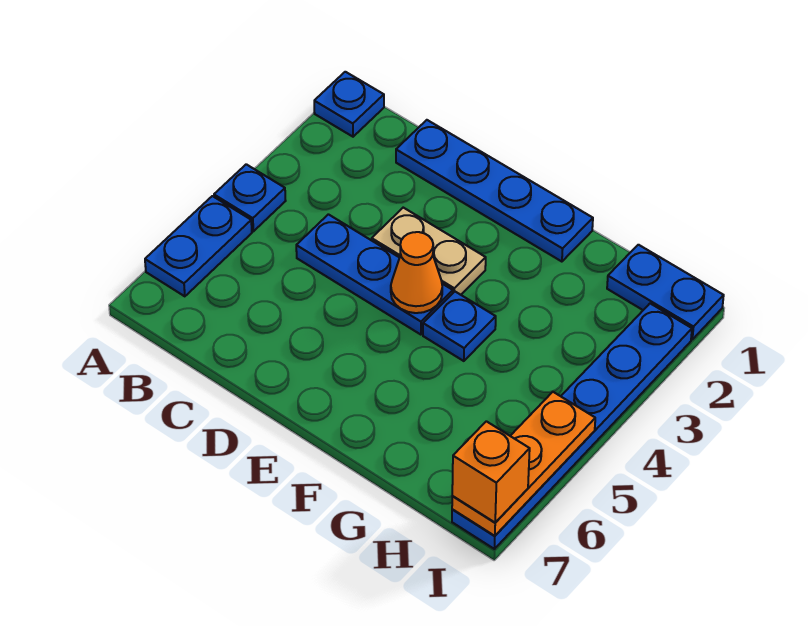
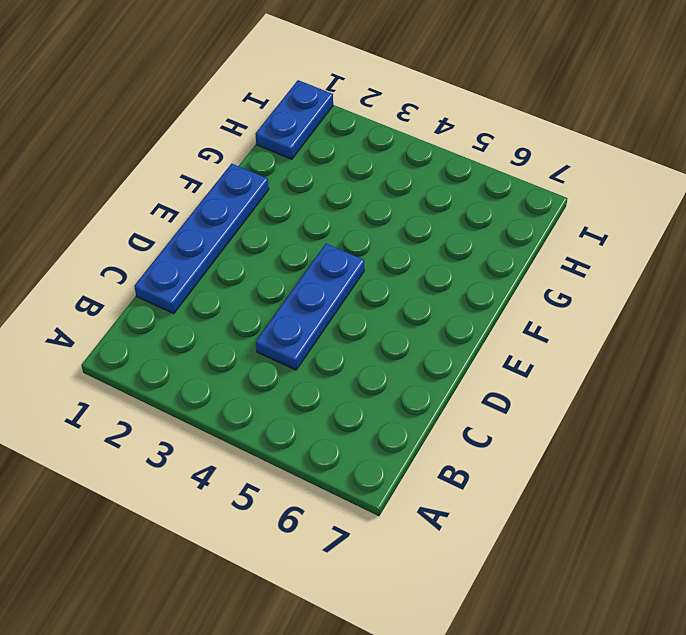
none -> blue 1x1 plate [314,72,384,137]
none -> blue 1x1 plate [214,164,286,231]
none -> blue 1x2 plate [145,196,252,296]

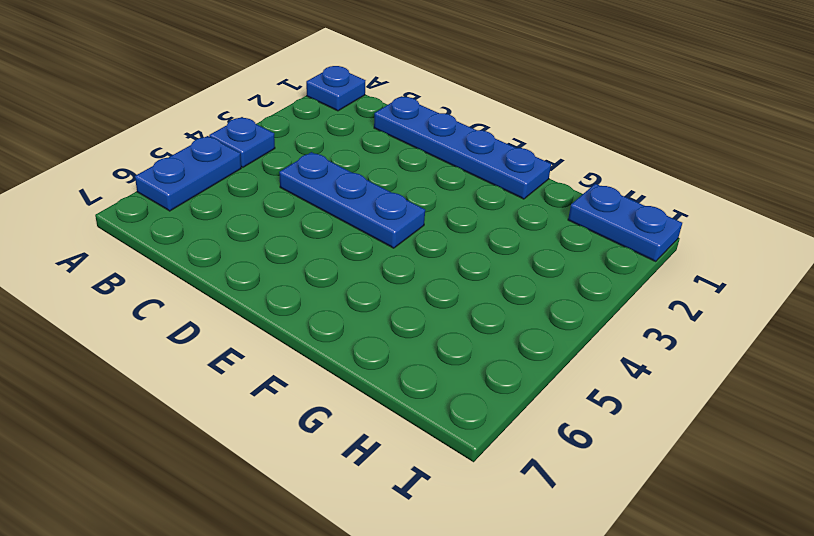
none -> tan 1x2 plate [372,208,486,295]
none -> blue 1x1 plate [423,292,496,361]
none -> blue 1x6 plate [452,304,692,549]

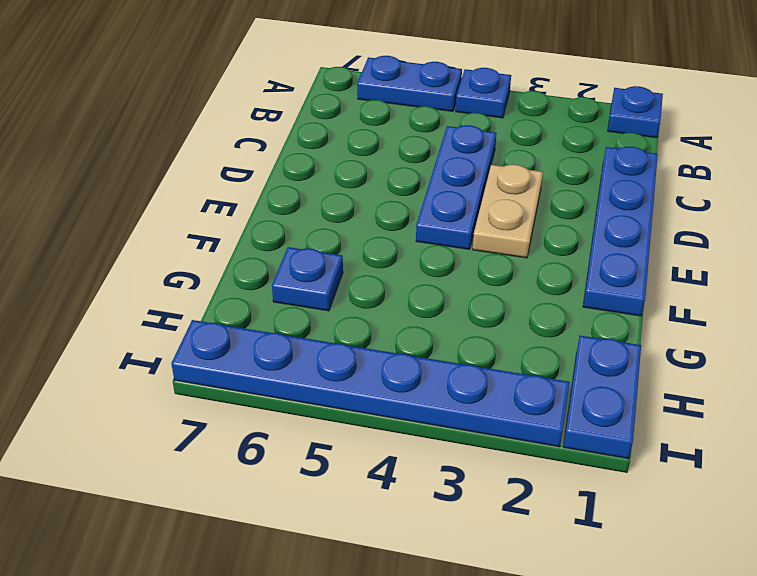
blue 1x1 plate [272,247,343,311] -> blue 1x1 plate moved to [423,292,496,361]
none -> orange 1x1 cone [391,232,442,313]
none -> orange 1x3 plate [452,392,595,536]
none -> orange 1x1 brick [452,421,530,523]

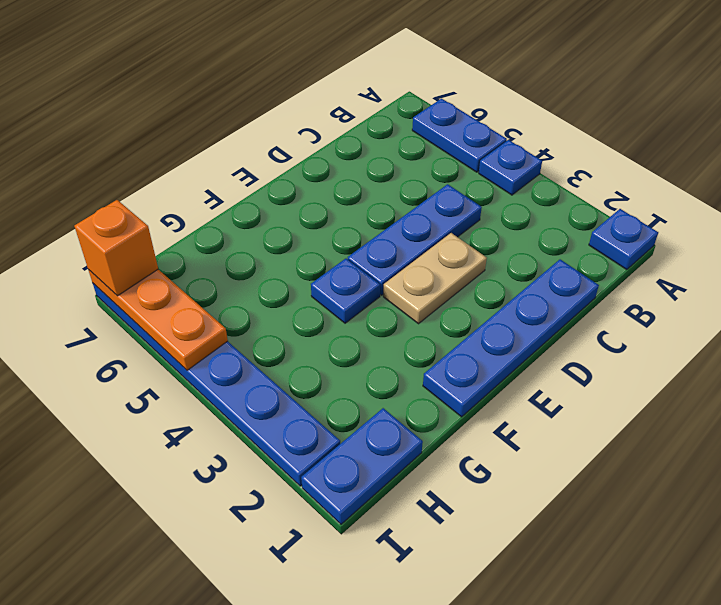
none -> orange 1x1 cone [391,232,442,313]

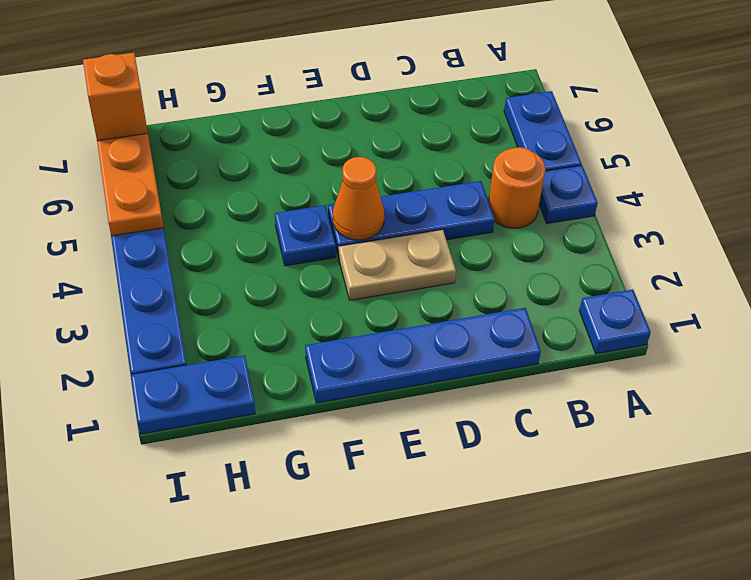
orange 1x1 round brick [489,147,545,228] -> none

